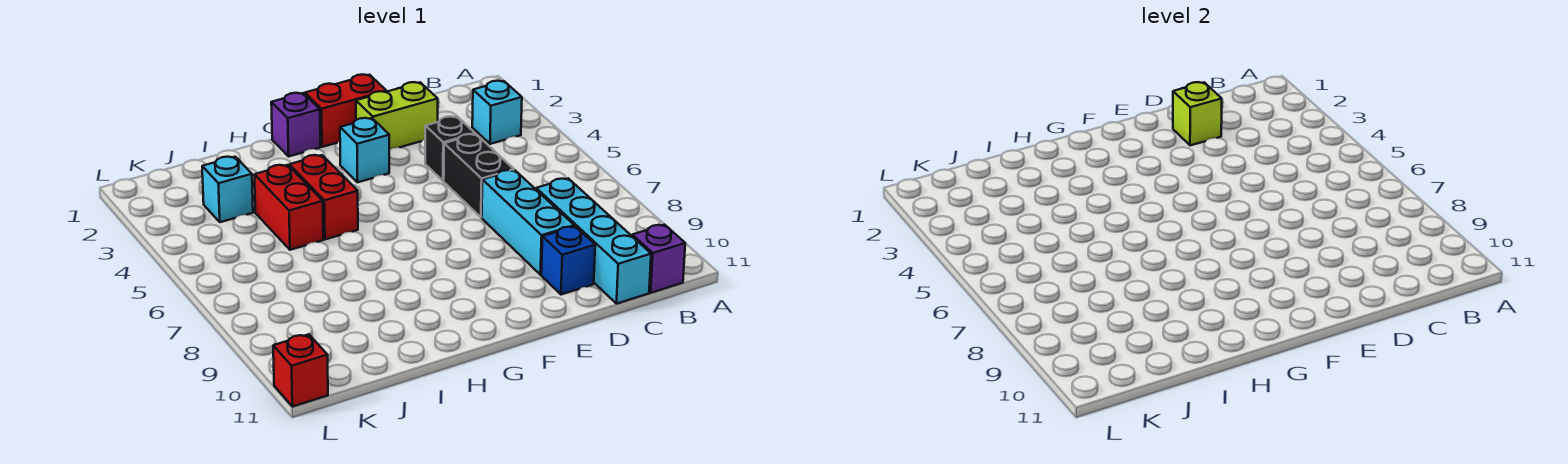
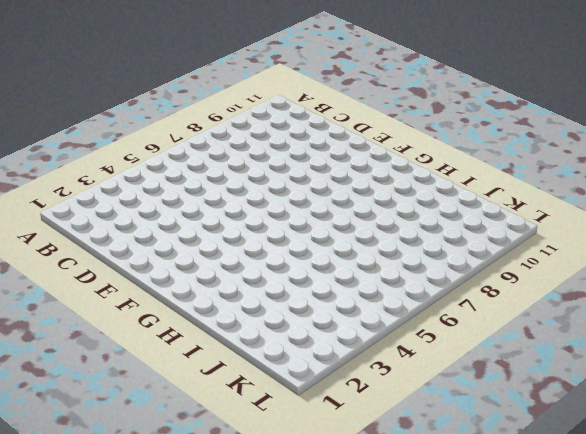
none -> cyan 1x1 brick [472,81,522,144]
none -> purple 1x1 brick [632,225,685,293]
none -> cyan 1x4 brick [536,178,651,304]

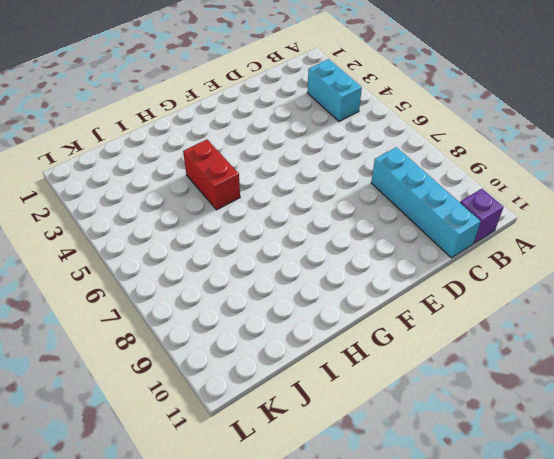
cyan 1x2 brick [307,59,362,122] -> cyan 1x1 brick [472,81,522,144]
none -> lime 1x2 brick [356,82,438,150]
none -> black 1x1 brick [425,116,475,181]
none -> black 1x2 brick [444,134,514,217]

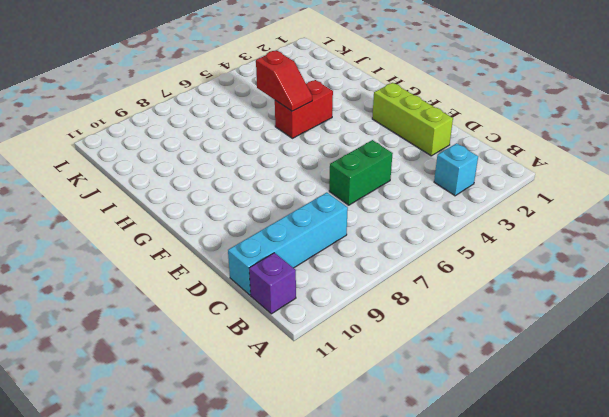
lime 1x3 brick [372,83,453,156] -> lime 1x2 brick [356,82,438,150]
green 1x2 brick [329,140,393,205] -> black 1x2 brick [444,134,514,217]
red 1x2 slope [256,50,312,111] -> none
none -> black 1x1 brick [425,116,475,181]
none -> cyan 1x3 brick [482,170,574,275]
none -> blue 1x1 brick [541,226,595,295]

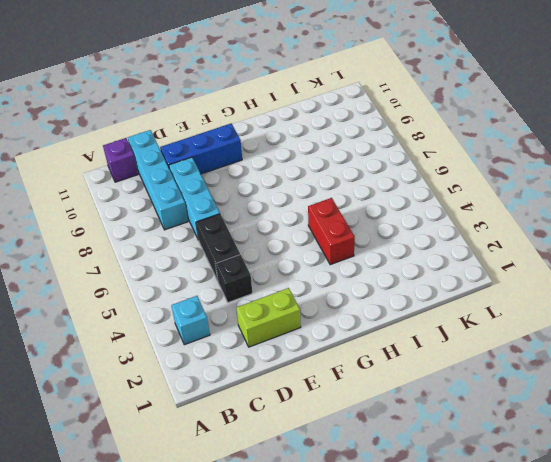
blue 1x3 brick [160,123,242,174] -> blue 1x1 brick [541,226,595,295]
none -> red 1x2 brick [305,74,387,147]
none -> cyan 1x1 brick [340,118,389,182]
none -> purple 1x1 brick [271,93,320,156]

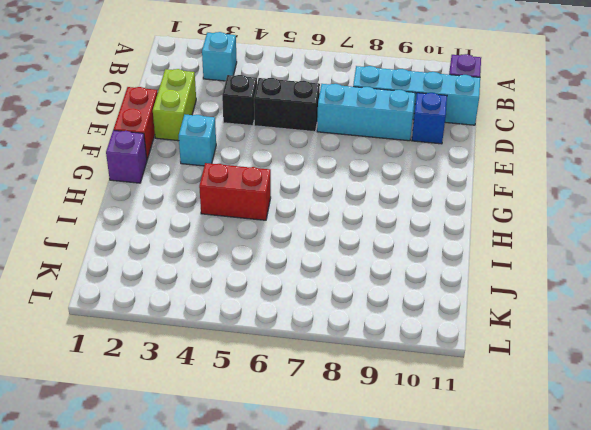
none -> red 1x2 brick [254,165,323,250]
none -> cyan 1x1 brick [202,157,253,222]
none -> red 1x1 brick [273,334,328,407]

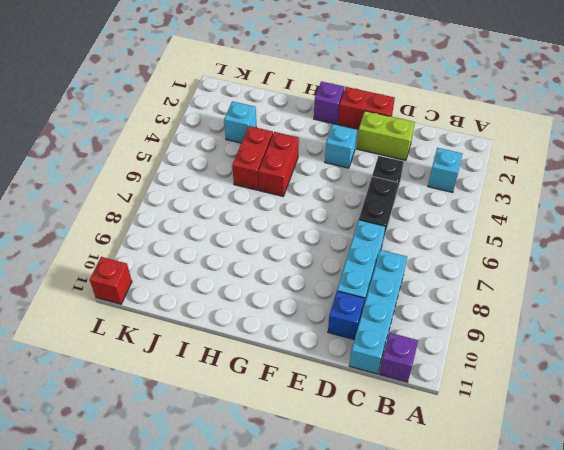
none -> lime 1x1 brick [1173,82,1222,145]

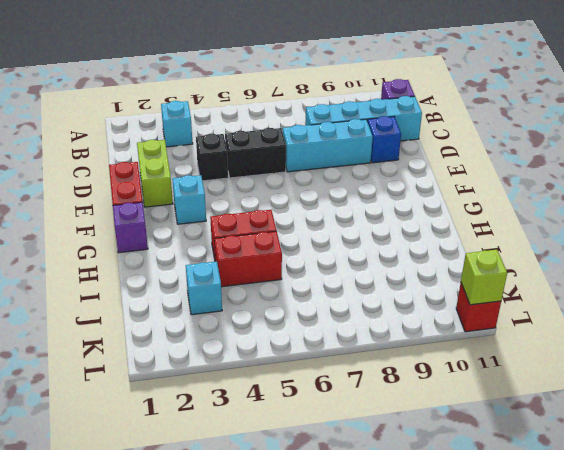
lime 1x1 brick [461,250,507,305] -> lime 1x1 brick moved to [1173,82,1222,145]

